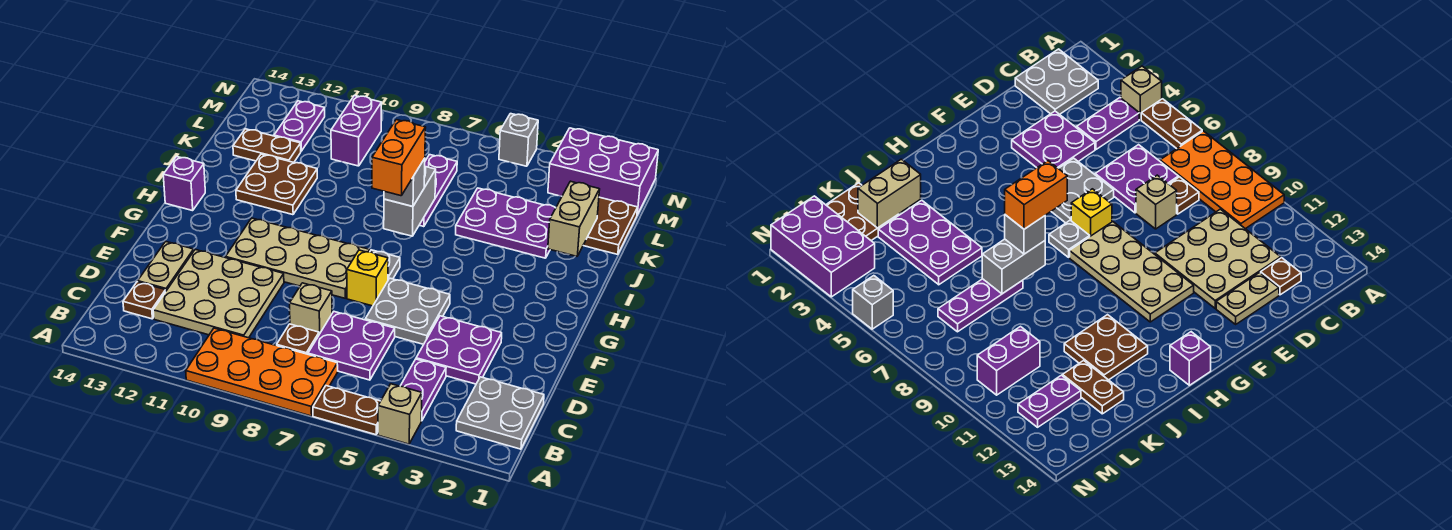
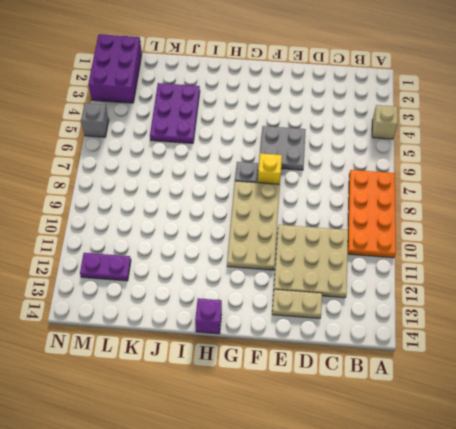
none -> brown 1x2 plate [313,386,380,435]
none -> grey 2x2 plate [456,377,544,449]
none -> purple 1x2 plate [401,359,446,421]
none -> purple 2x2 plate [308,312,395,380]

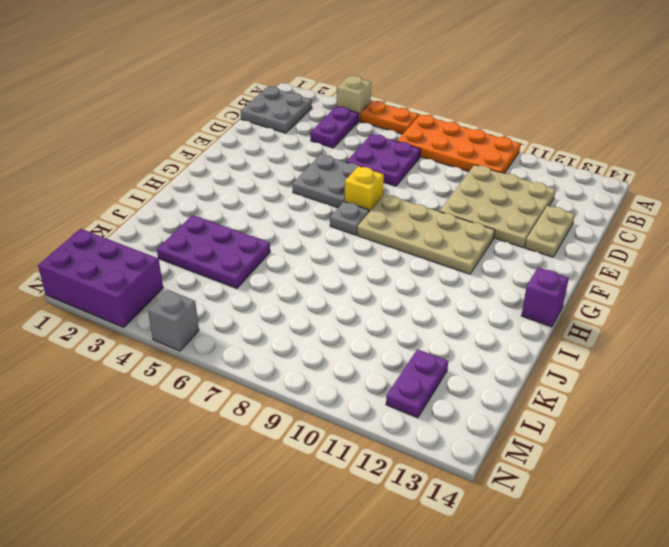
orange 1x2 plate [360,101,419,134] -> brown 1x2 plate [313,386,380,435]
none -> brown 1x1 plate [277,324,319,354]
none -> brown 1x1 plate [123,282,166,319]
none -> purple 2x2 plate [416,316,502,384]
none -> tan 1x1 brick [290,283,332,334]

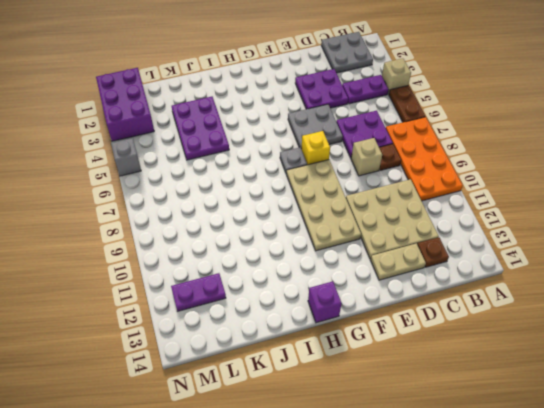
none -> brown 2x2 plate [236,154,317,215]
none -> purple 1x3 plate [420,155,457,227]
none -> brown 2x2 plate [583,197,638,254]
none -> brown 1x2 plate [233,129,301,162]

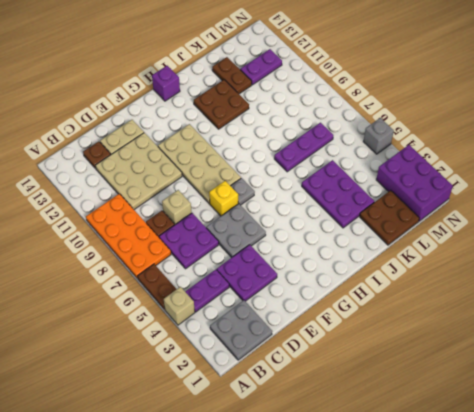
none -> purple 1x2 brick [331,95,382,166]
none -> grey 1x2 brick [384,167,436,236]
none -> tan 1x2 brick [548,181,600,256]
none -> grey 1x1 brick [384,158,425,206]

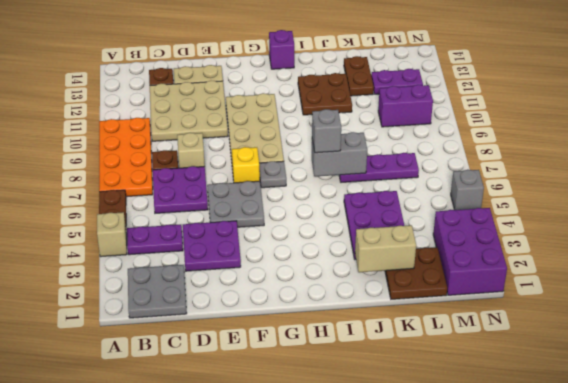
none -> orange 1x2 brick [372,120,426,196]

